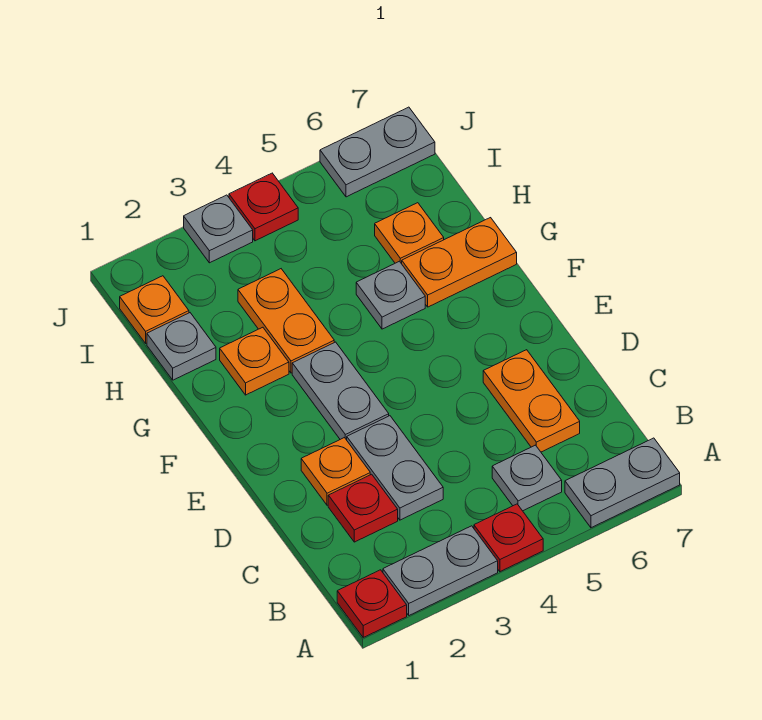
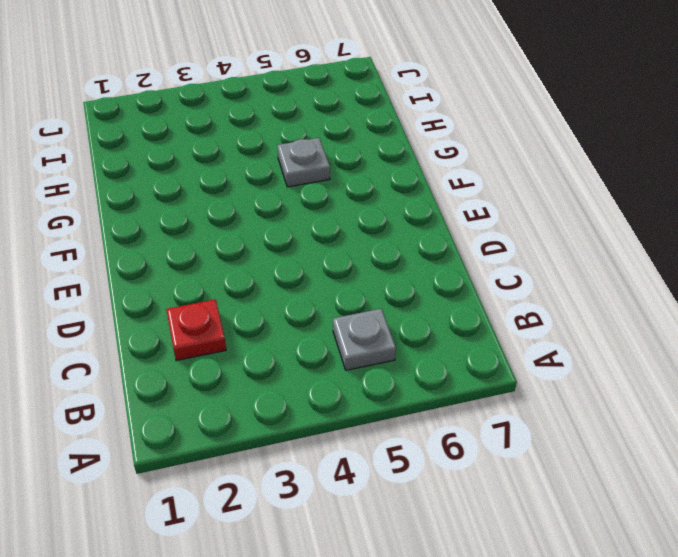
none -> red 1x1 plate [337,570,407,637]
none -> grey 1x2 plate [383,526,498,615]
none -> red 1x1 plate [474,504,543,572]

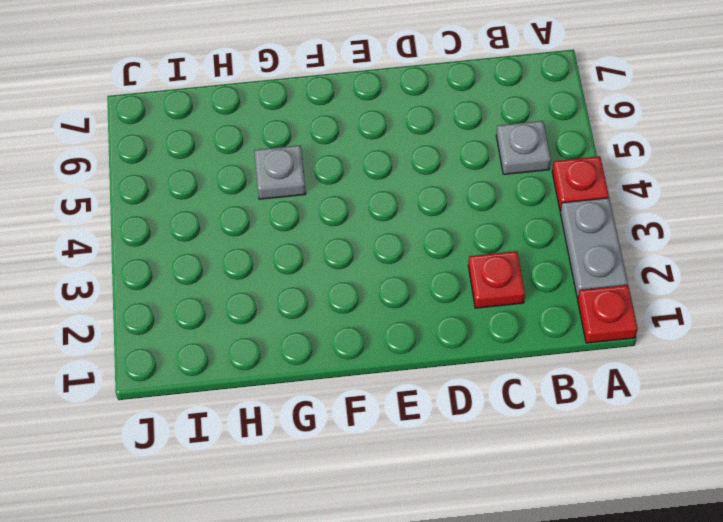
none -> grey 1x2 plate [565,438,680,528]
none -> grey 1x2 plate [347,416,443,520]
none -> orange 1x2 plate [483,350,580,452]

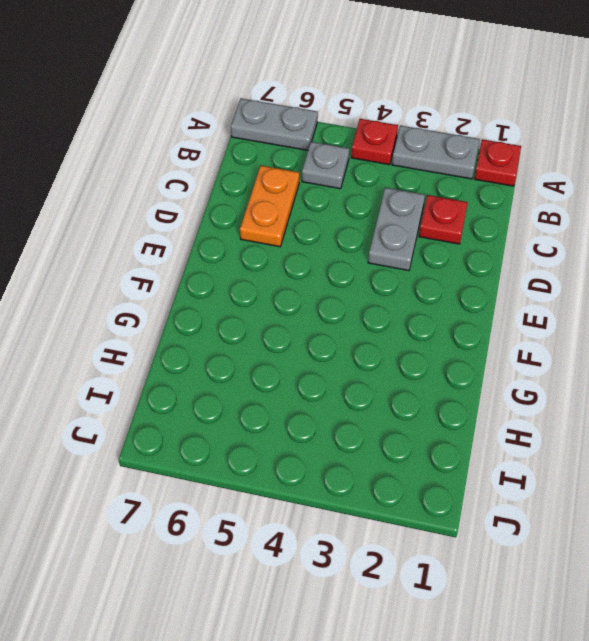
none -> orange 1x1 plate [301,438,370,505]
none -> grey 1x2 plate [292,342,389,440]
none -> orange 1x1 plate [220,327,289,395]

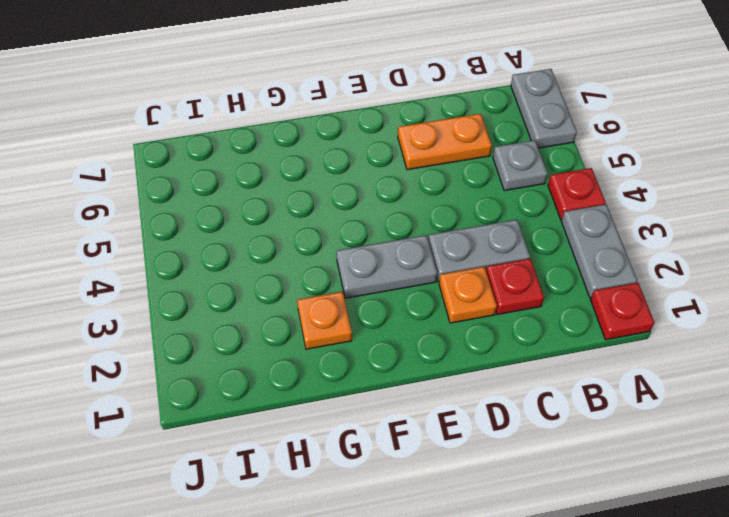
none -> orange 1x2 plate [238,269,334,373]
none -> grey 1x1 plate [356,261,425,329]
none -> orange 1x2 plate [402,218,517,307]

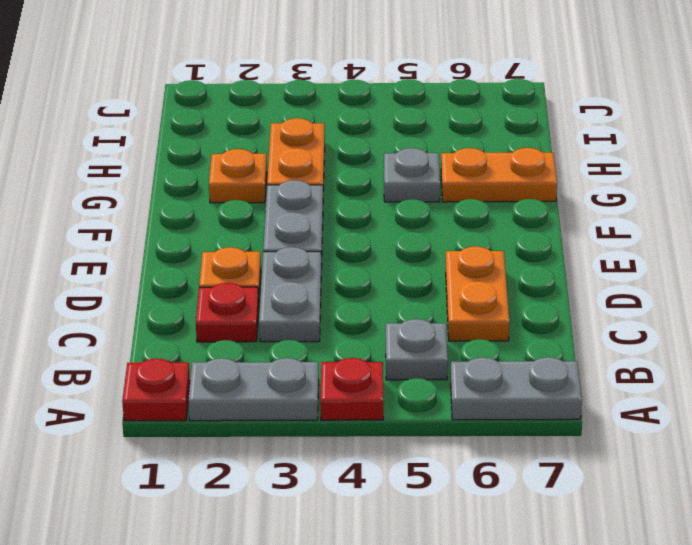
none -> grey 1x1 plate [147,313,216,380]
none -> orange 1x1 plate [375,203,444,264]
none -> orange 1x1 plate [120,276,189,343]

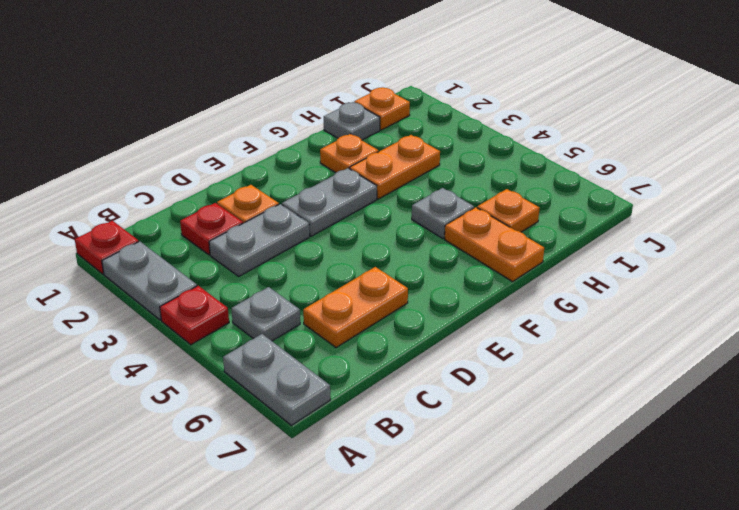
none -> grey 1x1 plate [184,195,253,263]
none -> red 1x1 plate [229,173,298,241]
none -> grey 1x2 plate [320,107,435,197]

